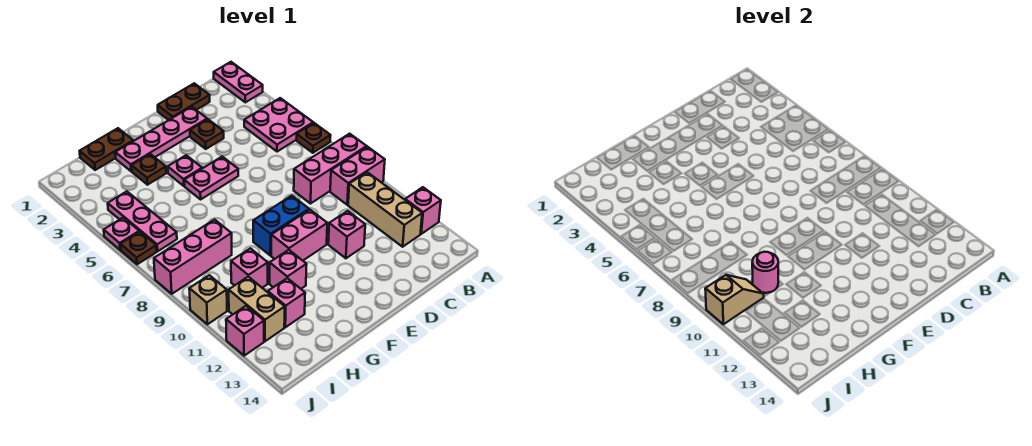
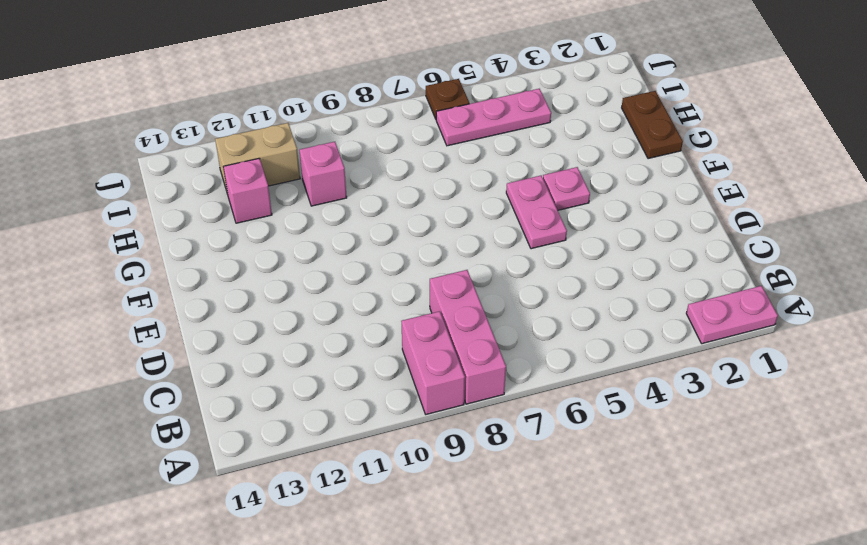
none -> pink 2x2 plate [244,98,313,152]
none -> brown 1x1 plate [296,123,331,153]
none -> pink 1x1 brick [405,187,441,234]

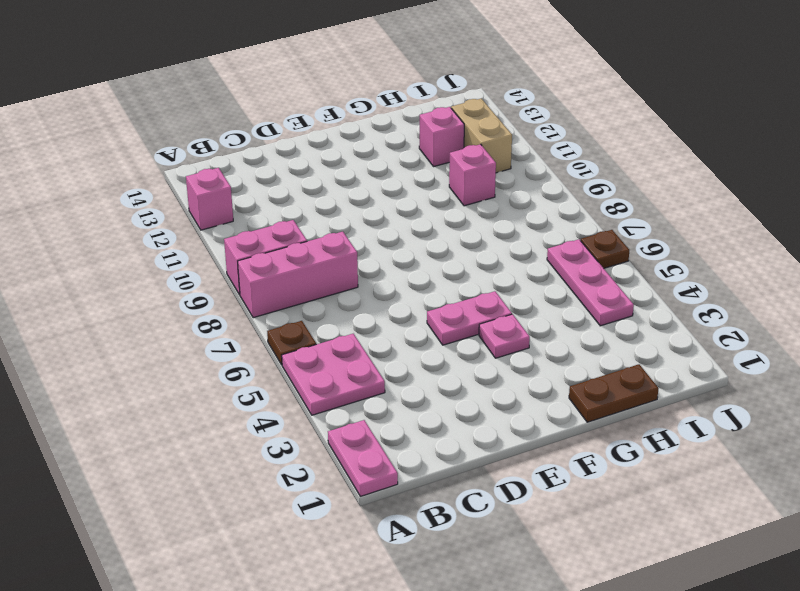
none -> tan 1x3 brick [348,172,422,247]
none -> brown 1x2 plate [158,83,210,120]
none -> pink 1x4 plate [115,107,207,171]

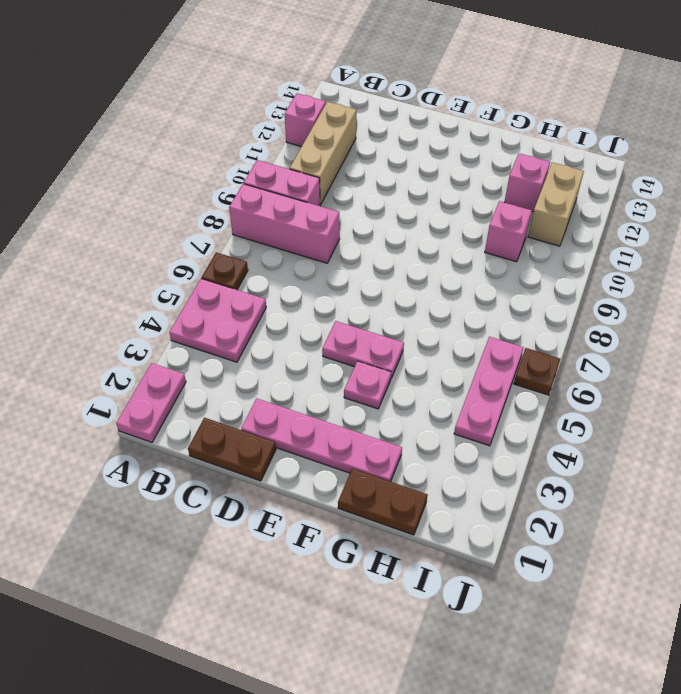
none -> brown 1x1 plate [190,119,224,149]
none -> pink 1x1 brick [328,211,365,258]
none -> blue 1x2 brick [253,196,309,256]

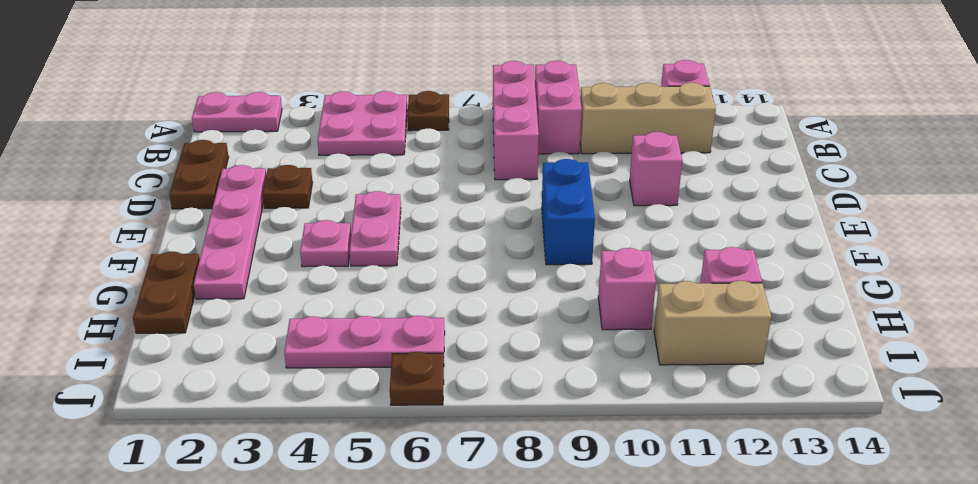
none -> pink 1x2 brick [271,210,327,261]
none -> brown 1x1 plate [132,154,166,185]
none -> pink 1x1 brick [270,250,307,289]

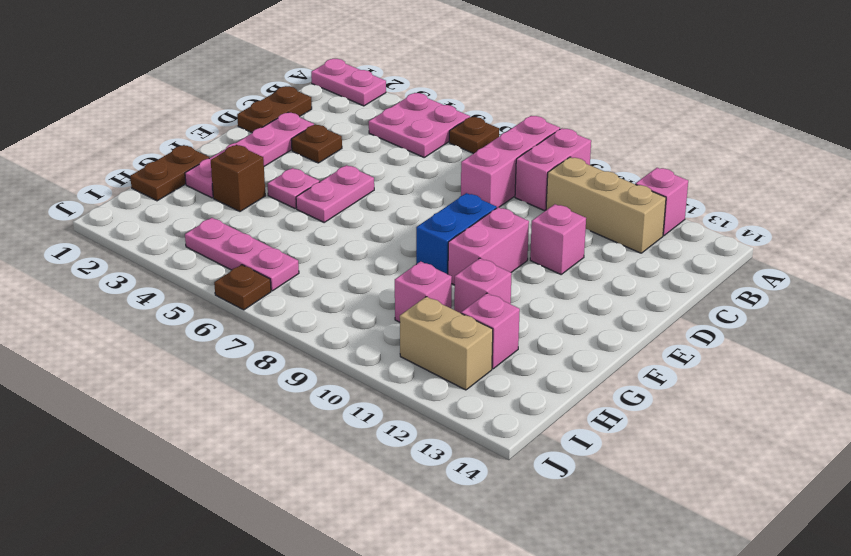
brown 1x1 brick [211,145,266,211] -> brown 1x1 plate [132,154,166,185]
none -> pink 1x3 brick [154,220,232,294]
none -> pink 1x1 plate [104,218,139,250]
none -> tan 1x1 brick [189,275,227,324]

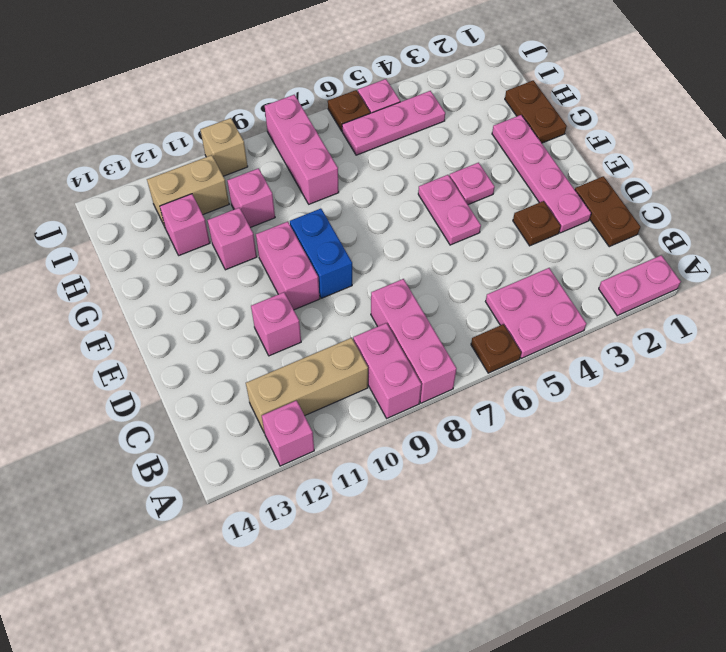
none -> brown 1x1 plate [132,154,166,185]
none -> pink 1x1 brick [226,306,264,356]
none -> pink 1x1 round brick [752,252,778,293]

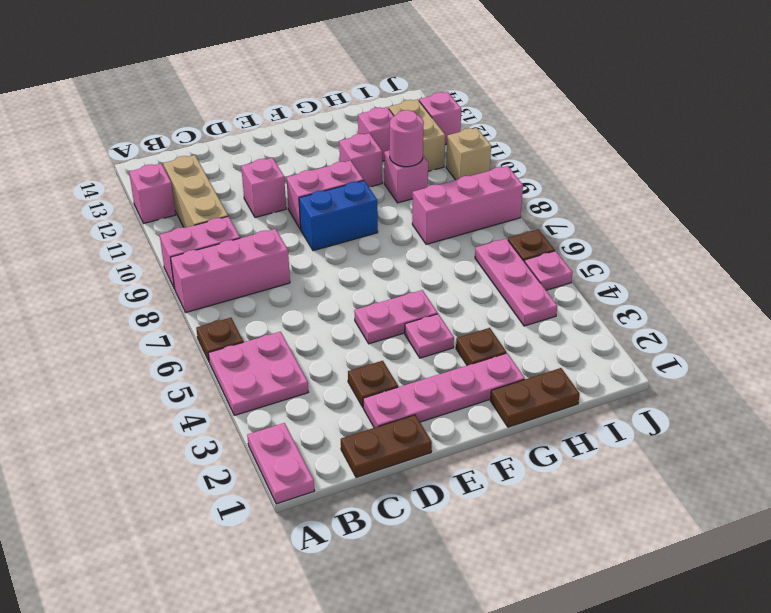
none -> tan 1x2 slope [705,275,764,324]

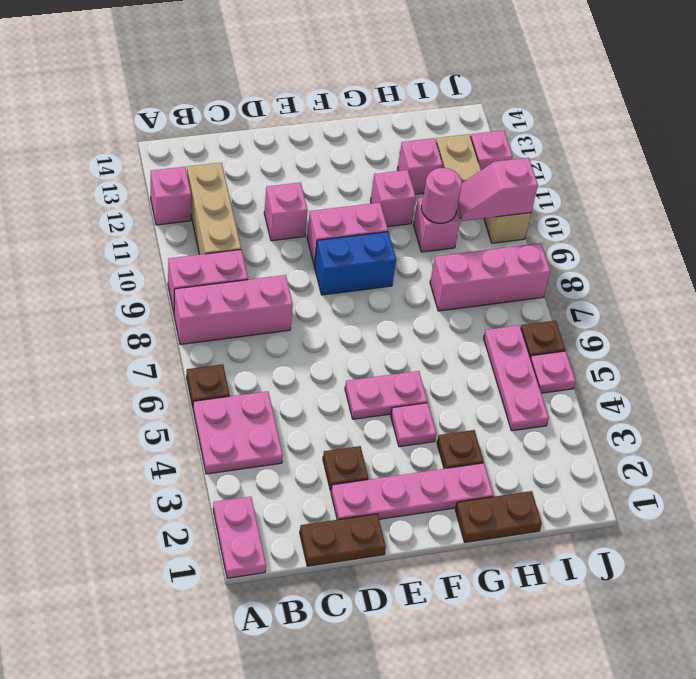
pink 1x2 slope [458,158,538,221] -> tan 1x2 slope [705,275,764,324]

